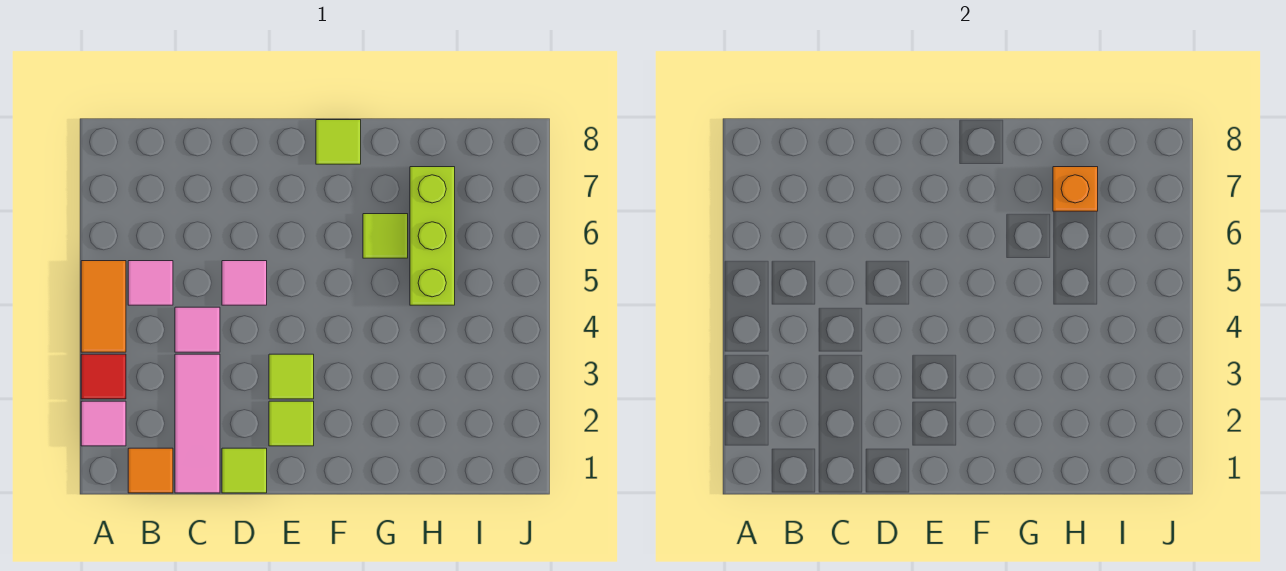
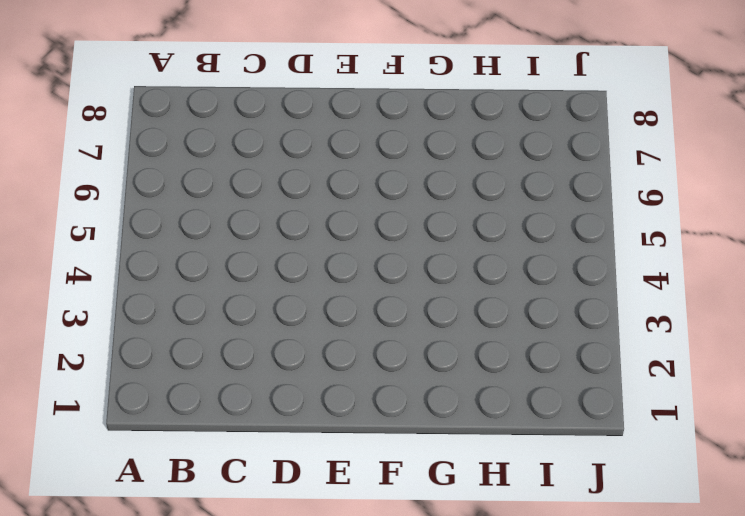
none -> pink 1x1 tile [81,401,126,446]
none -> red 1x1 tile [81,354,126,399]
none -> orange 1x2 tile [81,261,126,352]

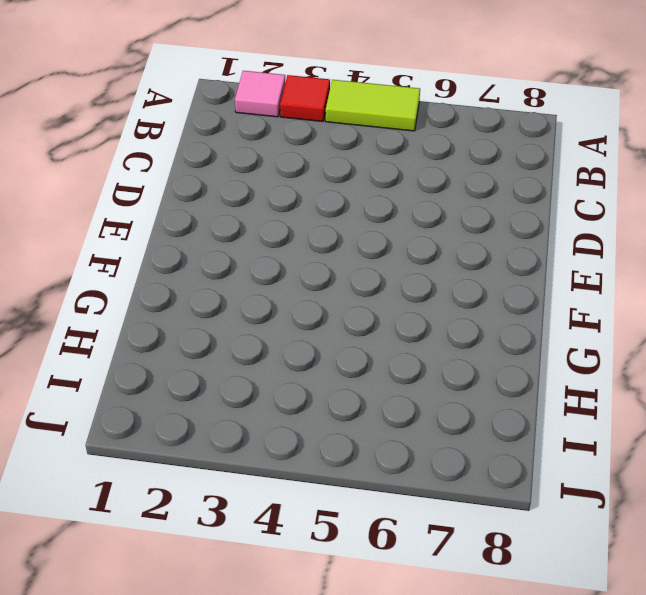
lime 1x2 tile [326,80,420,131] -> orange 1x2 tile [81,261,126,352]
none -> orange 1x1 tile [128,448,173,493]
none -> pink 1x1 tile [128,261,173,305]
none -> pink 1x3 tile [175,354,220,493]

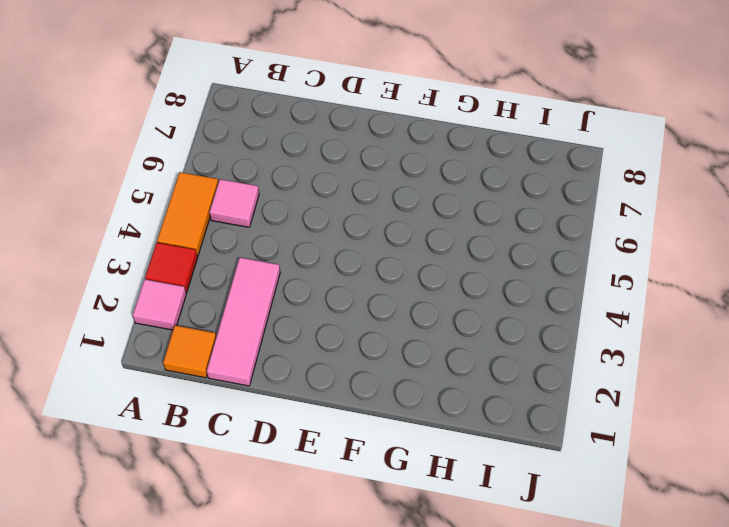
none -> pink 1x1 tile [175,307,220,352]
none -> lime 1x1 tile [222,448,267,493]
none -> pink 1x1 tile [222,261,267,305]

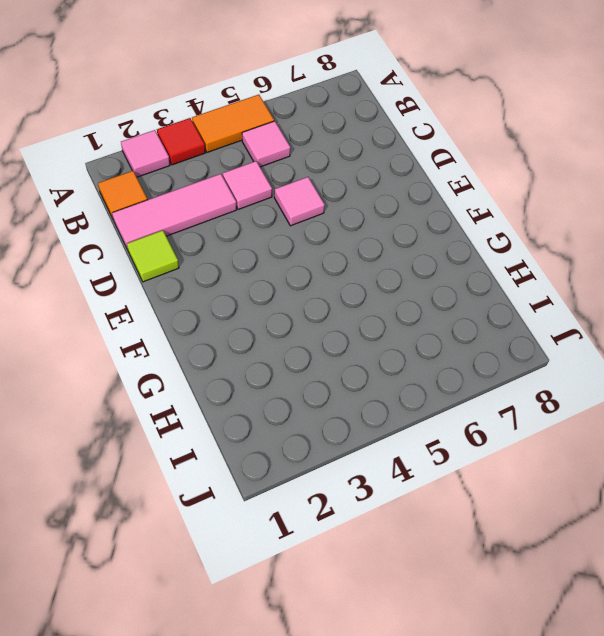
none -> lime 1x1 tile [269,401,314,446]
none -> lime 1x1 tile [269,354,314,399]
none -> lime 1x1 tile [316,120,361,164]

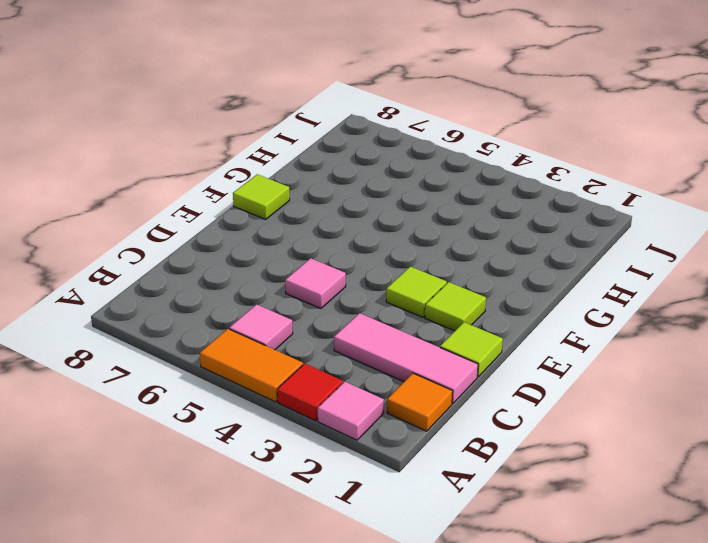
none -> pink 1x1 tile [175,307,220,352]
none -> lime 1x1 tile [363,214,408,258]
none -> lime 1x3 brick [410,167,455,305]

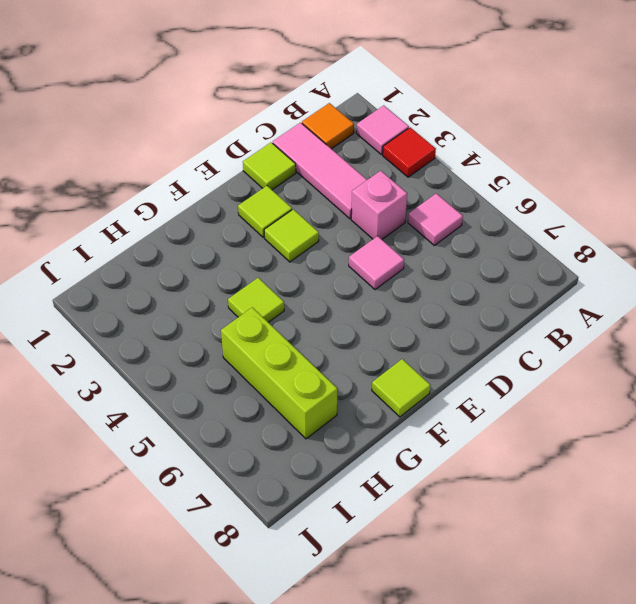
pink 1x1 brick [351,171,407,239] -> pink 1x1 tile [175,307,220,352]
lime 1x1 tile [228,278,284,322] -> lime 1x1 tile moved to [363,214,408,258]
none -> orange 1x2 tile [81,261,126,352]
none -> orange 1x1 brick [1053,167,1098,211]

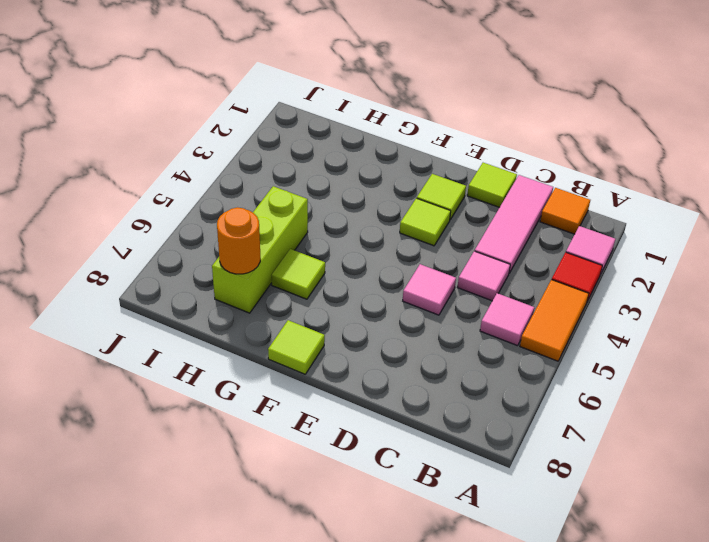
orange 1x1 round brick [217,207,260,274] -> orange 1x1 brick [1053,167,1098,211]

